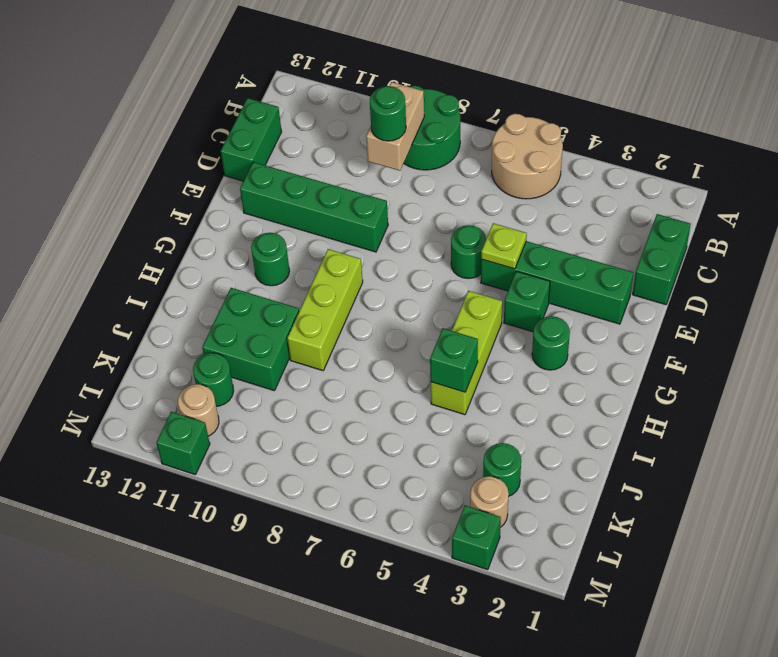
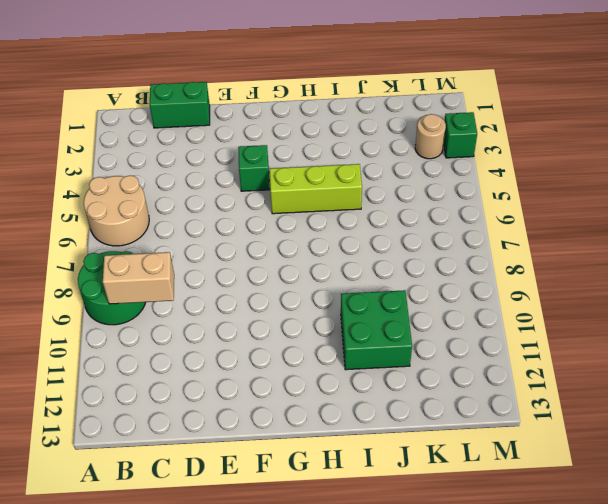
none -> green 1x2 brick [221,98,282,181]
none -> green 1x4 brick [481,241,633,324]
none -> green 1x1 round brick [451,225,486,279]

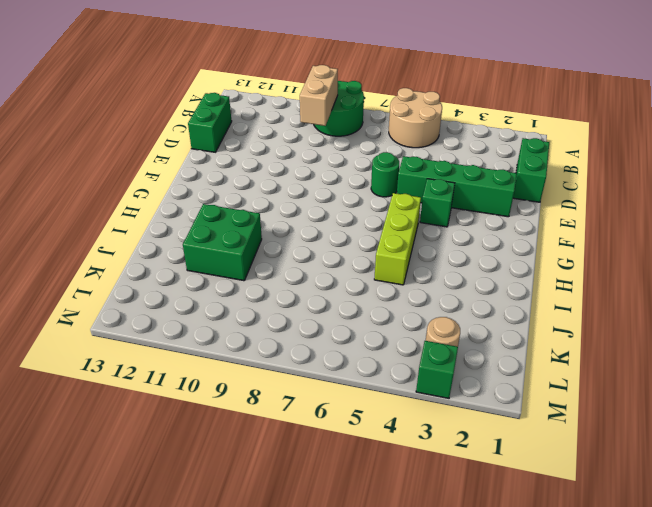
none -> green 1x4 brick [240,162,388,252]
none -> green 1x1 round brick [532,316,570,370]
none -> lime 1x3 brick [287,249,363,371]

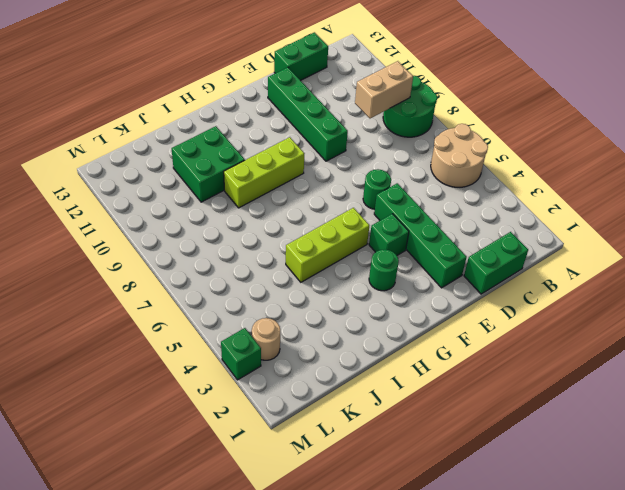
none -> green 1x1 round brick [251,233,290,286]
none -> green 1x1 round brick [483,443,521,496]
none -> green 1x1 round brick [193,353,234,406]

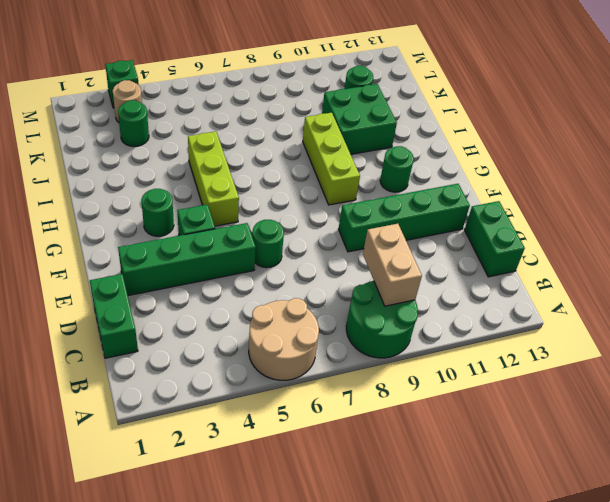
none -> tan 1x1 round brick [178,384,219,436]
none -> green 1x1 brick [156,412,210,474]
none -> lime 1x1 plate [481,223,527,269]

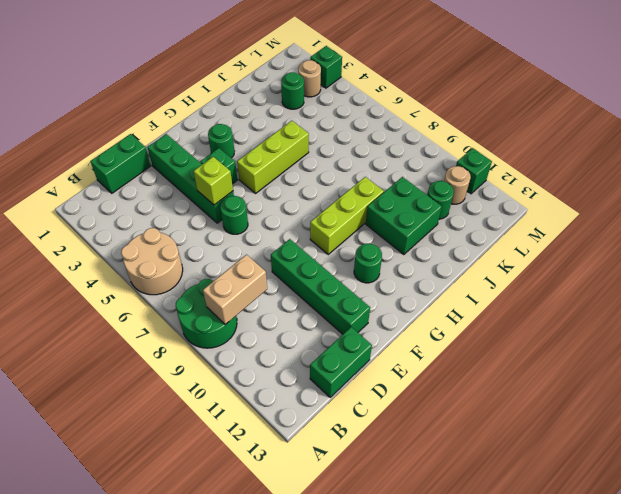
lime 1x1 brick [194,157,233,205] -> lime 1x1 plate [481,223,527,269]
none -> green 1x1 brick [430,328,478,392]
none -> green 1x1 round brick [370,86,406,141]

